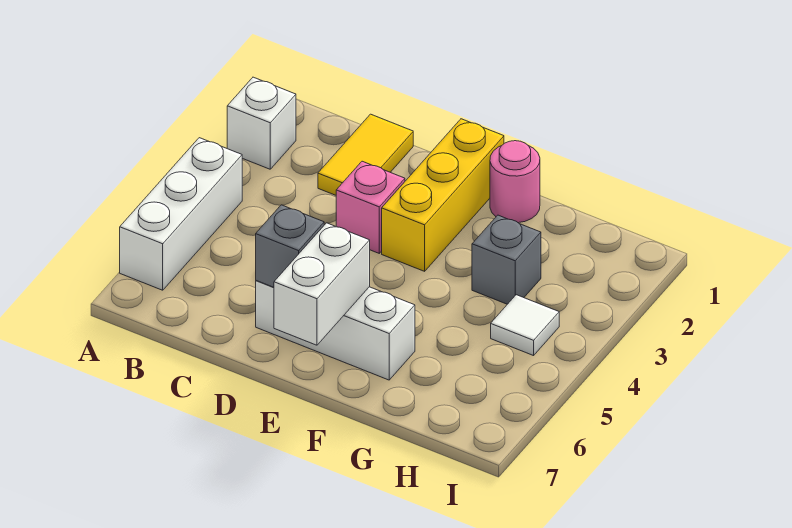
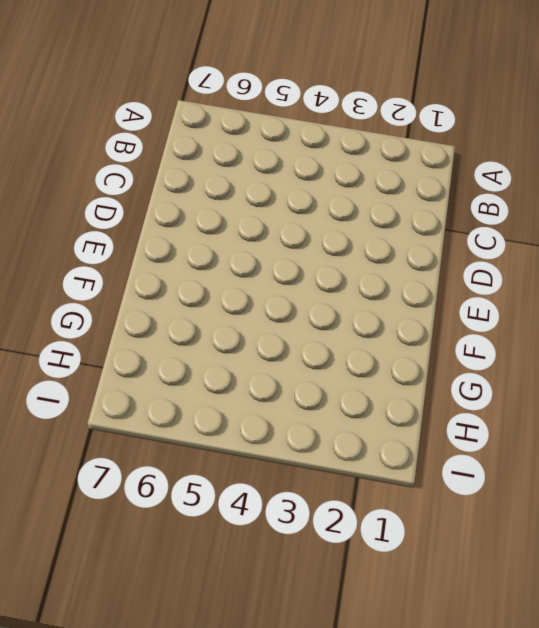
none -> white 1x1 brick [227,77,296,169]
none -> white 1x3 brick [120,138,242,290]

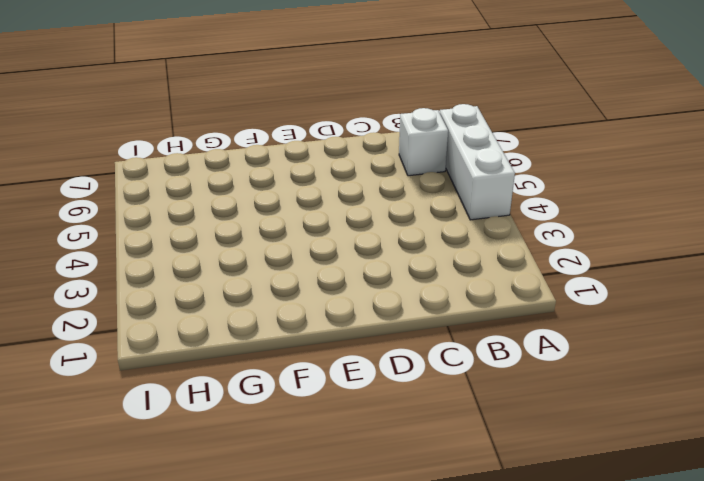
white 1x1 brick [399,108,448,176] -> white 1x1 brick moved to [227,77,296,169]
none -> yellow 1x2 tile [318,114,413,195]
none -> pink 1x1 brick [336,161,405,253]

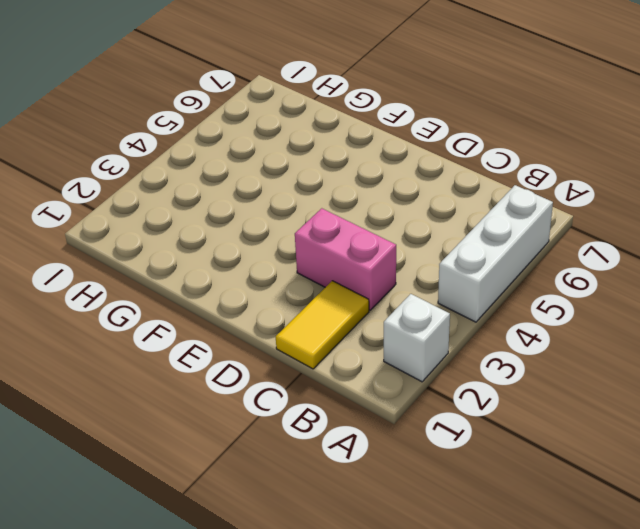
pink 1x2 brick [295,208,396,310] -> pink 1x1 brick [336,161,405,253]
none -> white 1x3 brick [256,281,415,380]
none -> yellow 1x3 brick [382,119,504,271]

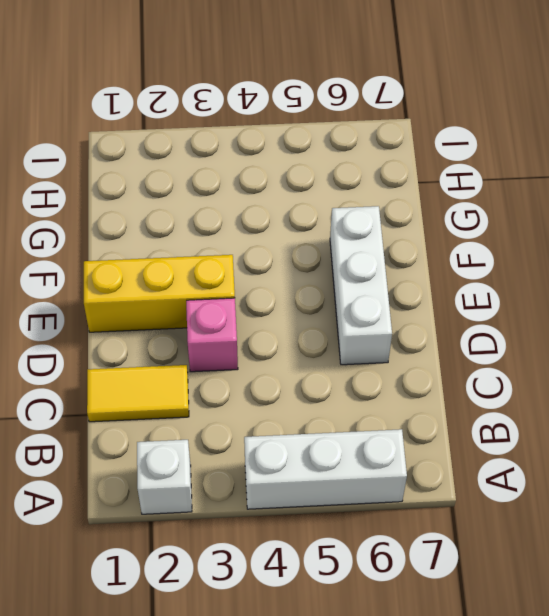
none -> pink 1x1 round brick [490,141,540,223]
none -> grey 1x1 brick [472,215,541,304]

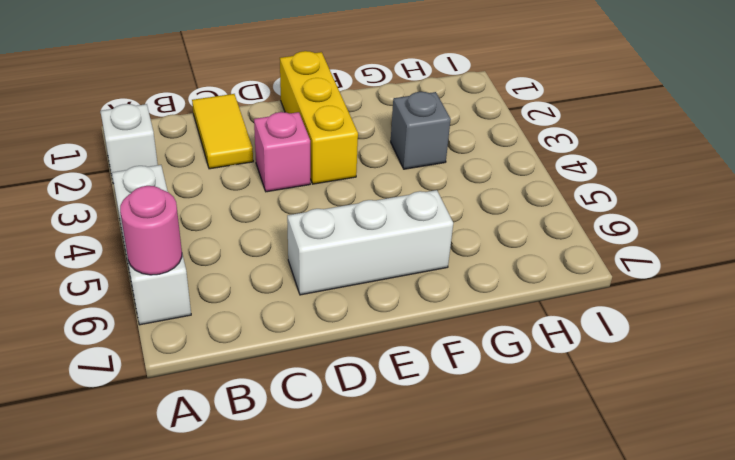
pink 1x1 round brick [120,186,182,275] -> pink 1x1 round brick moved to [490,141,540,223]
none -> white 1x1 tile [491,295,559,356]
none -> grey 1x1 brick [256,205,324,287]

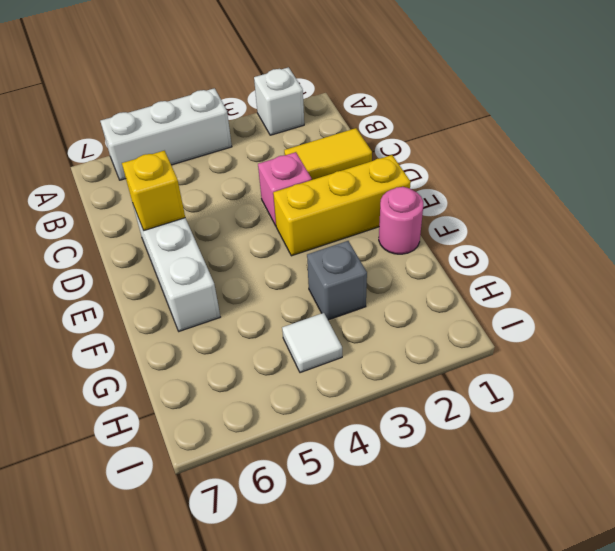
yellow 1x1 brick [122,151,185,230] -> grey 1x1 brick [256,205,324,287]
none -> white 1x2 brick [274,223,370,345]

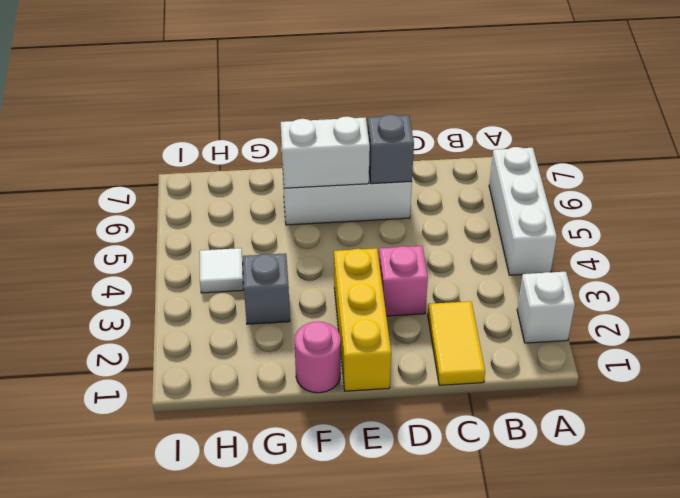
white 1x2 brick [281,117,370,188] -> white 1x2 brick turned to [274,223,370,345]

